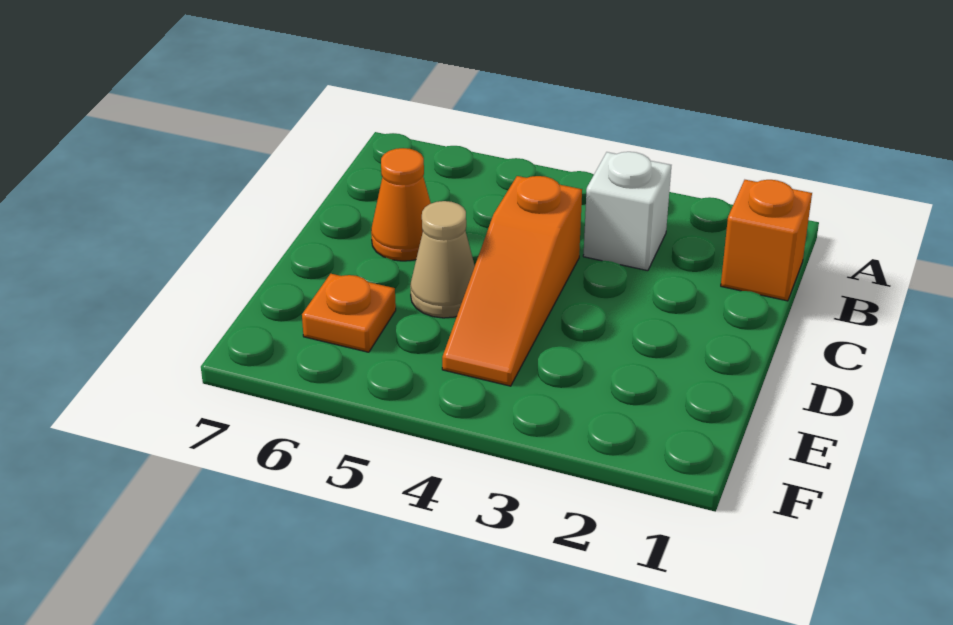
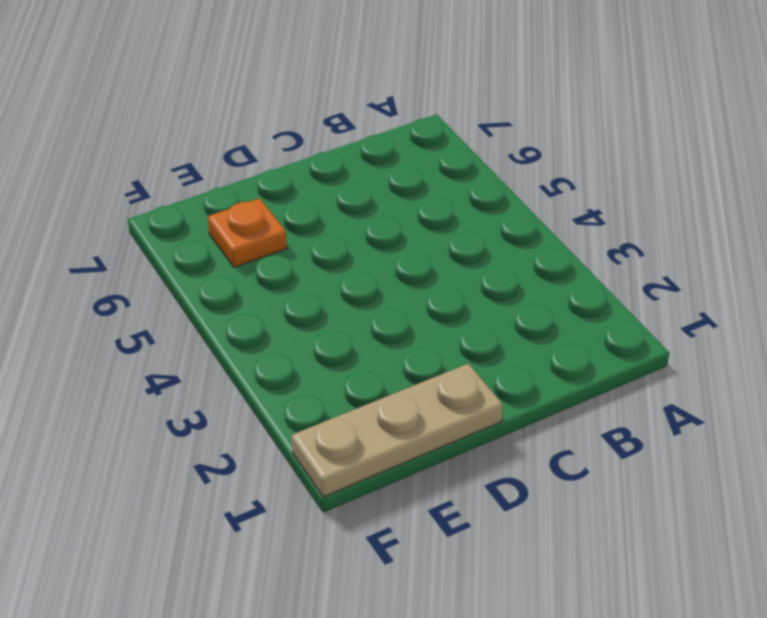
tan 1x3 plate [291,363,503,497] -> none
none -> orange 1x1 brick [721,180,812,301]
none -> white 1x1 brick [583,152,671,271]

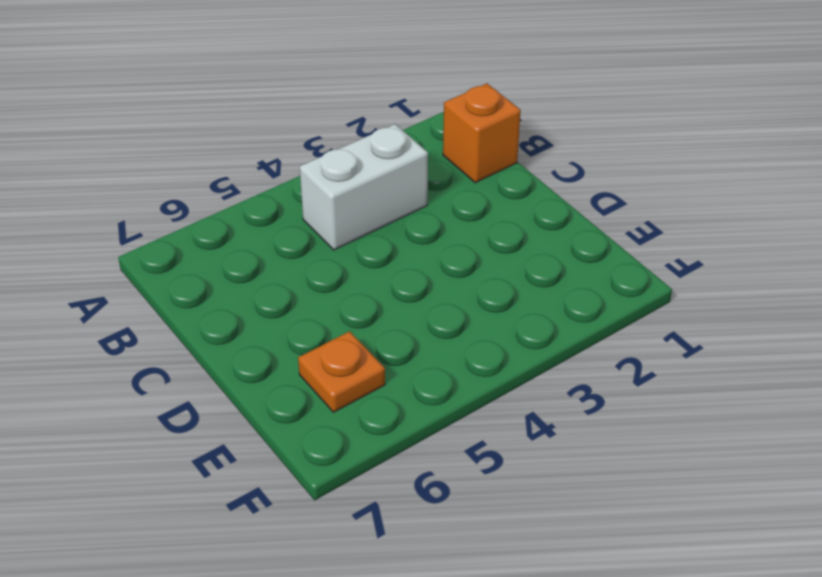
white 1x2 brick [300,124,428,250] -> white 1x1 brick [583,152,671,271]
none -> orange 1x3 slope [442,176,582,386]
none -> orange 1x1 cone [371,148,431,261]

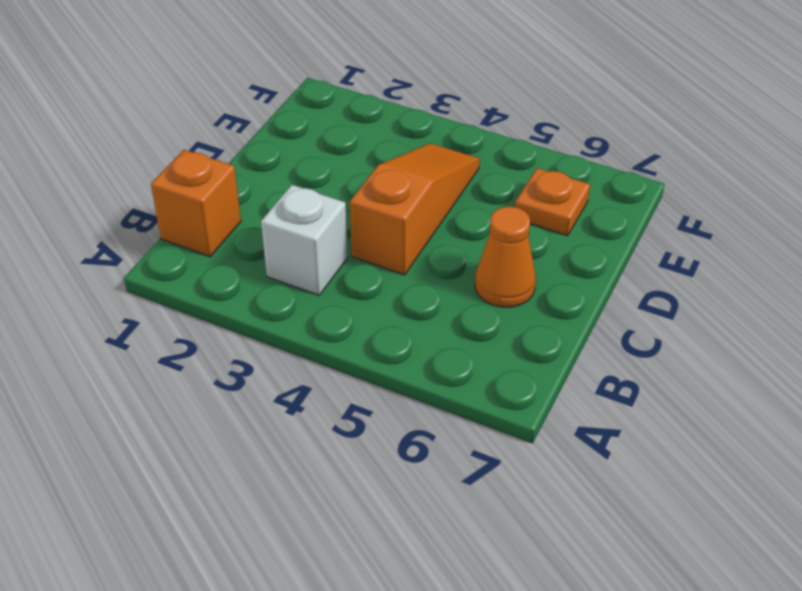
none -> tan 1x1 cone [410,201,475,318]

